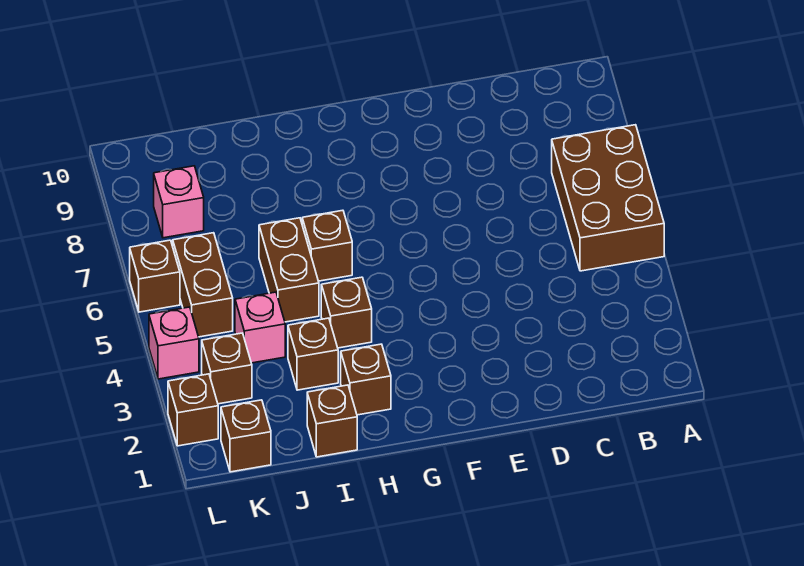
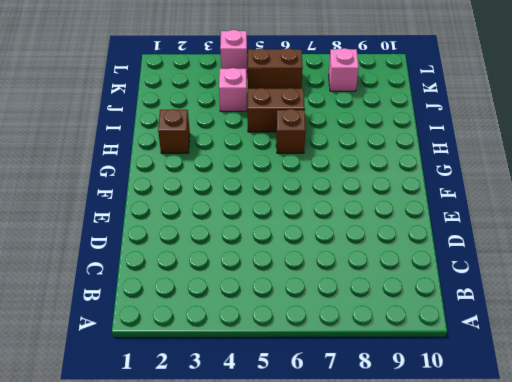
none -> brown 2x3 brick [552,125,664,271]
none -> brown 1x1 brick [321,277,372,348]
none -> brown 1x1 brick [307,385,357,457]

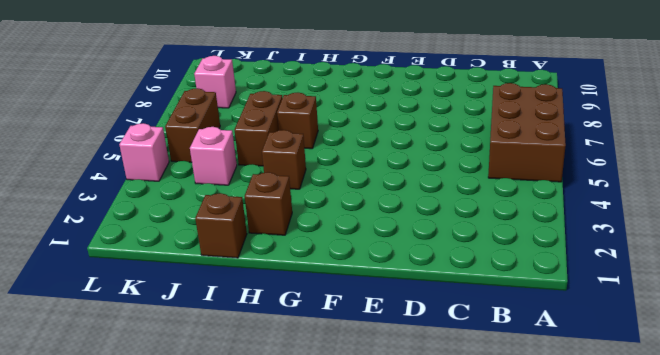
none -> brown 1x1 brick [288,318,338,390]
none -> brown 1x1 brick [221,400,271,472]
none -> brown 1x1 brick [202,333,252,404]

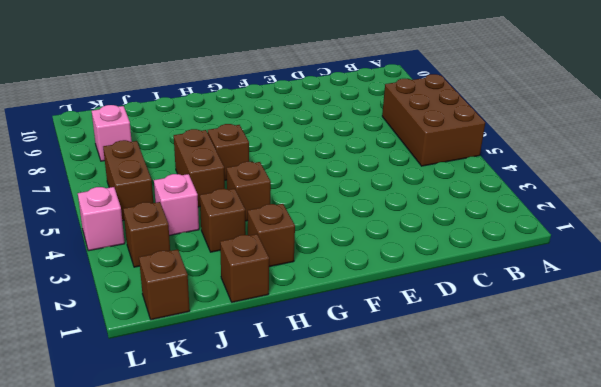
none -> brown 1x1 brick [168,374,218,446]
none -> brown 1x1 brick [130,240,180,312]

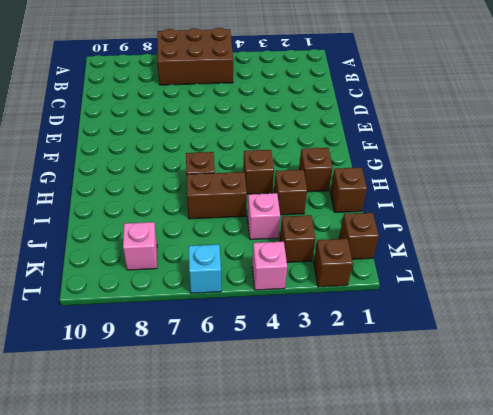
cyan 1x1 brick [188,244,221,293] -> brown 1x1 brick [130,240,180,312]
none -> brown 1x2 brick [173,233,233,337]

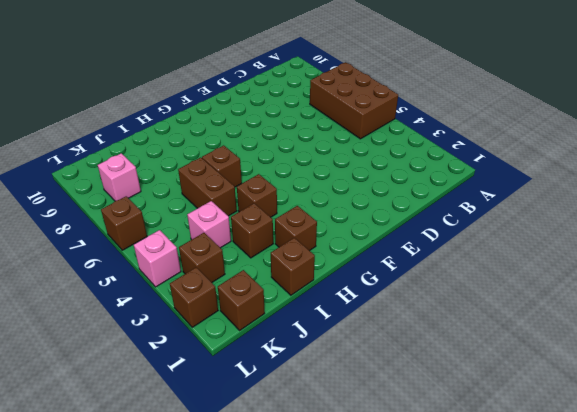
none -> brown 1x2 brick [173,233,233,337]

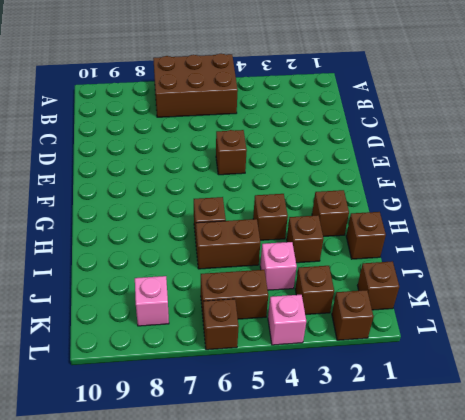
brown 1x1 brick [216,130,247,175] -> none

